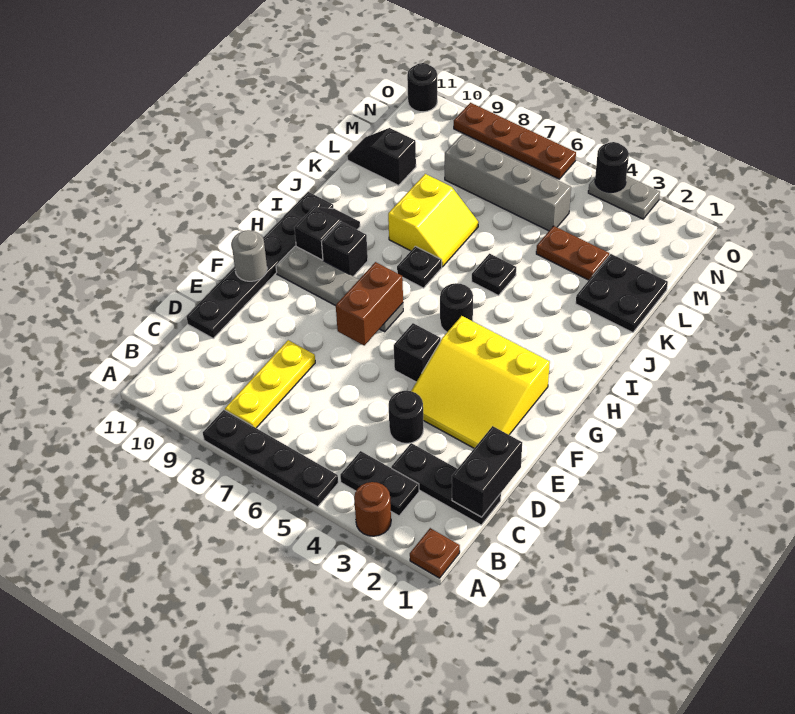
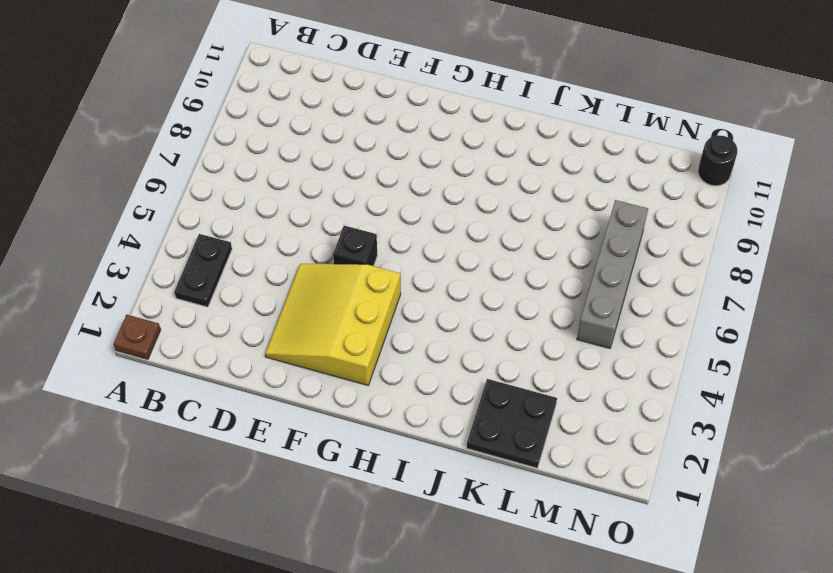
none -> brown 1x1 round brick [354,482,391,536]
none -> black 1x4 plate [203,410,338,507]
none -> yellow 1x3 plate [225,340,315,428]

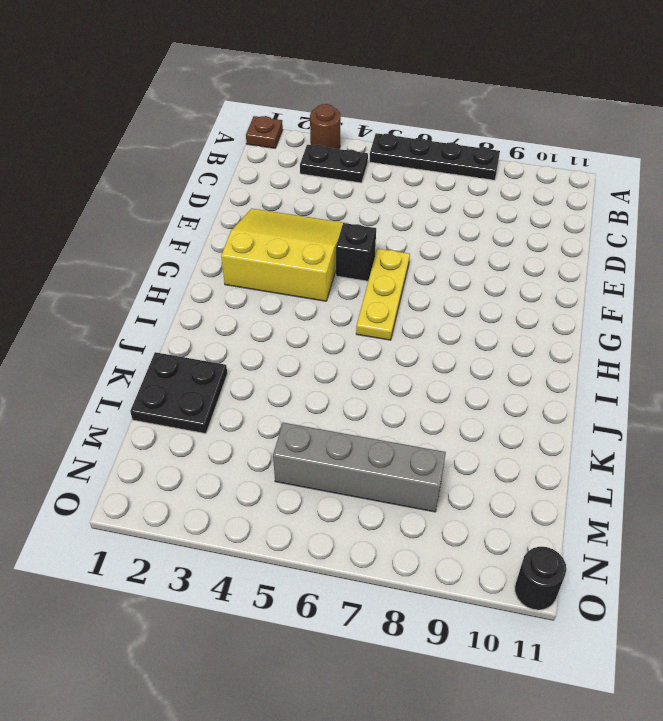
yellow 1x3 plate [356,249,410,340] -> yellow 1x3 plate moved to [225,340,315,428]
none -> black 1x3 plate [391,443,501,525]
none -> black 1x1 round brick [389,391,424,444]
none -> black 1x6 plate [187,192,333,338]

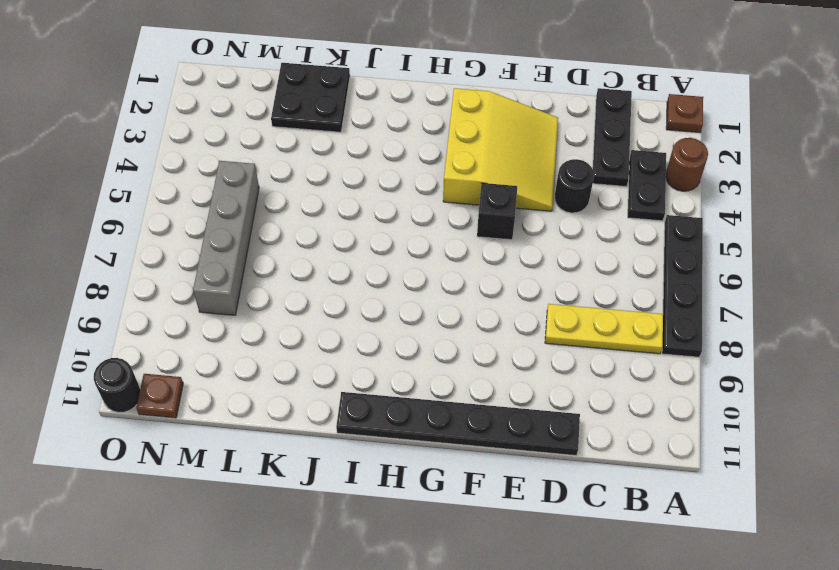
brown 1x1 plate [136,374,183,418] -> none
none -> grey 1x4 plate [276,246,403,332]
none -> black 1x1 round brick [440,283,473,332]
none -> black 1x1 brick [322,221,368,276]

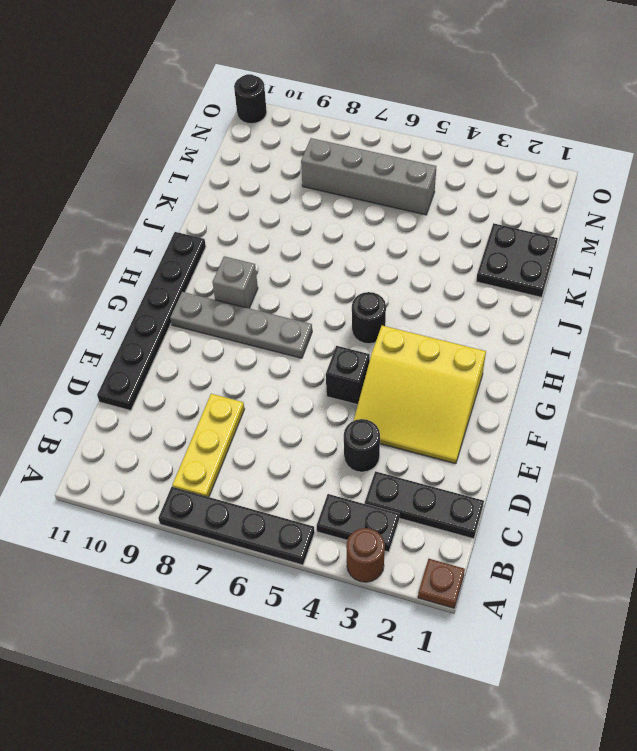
grey 1x1 brick [212,256,258,308] -> black 1x1 brick [322,221,368,276]
none -> black 1x2 slope [294,207,360,260]
none -> black 1x1 plate [397,246,442,288]
none -> black 1x1 plate [472,254,516,296]

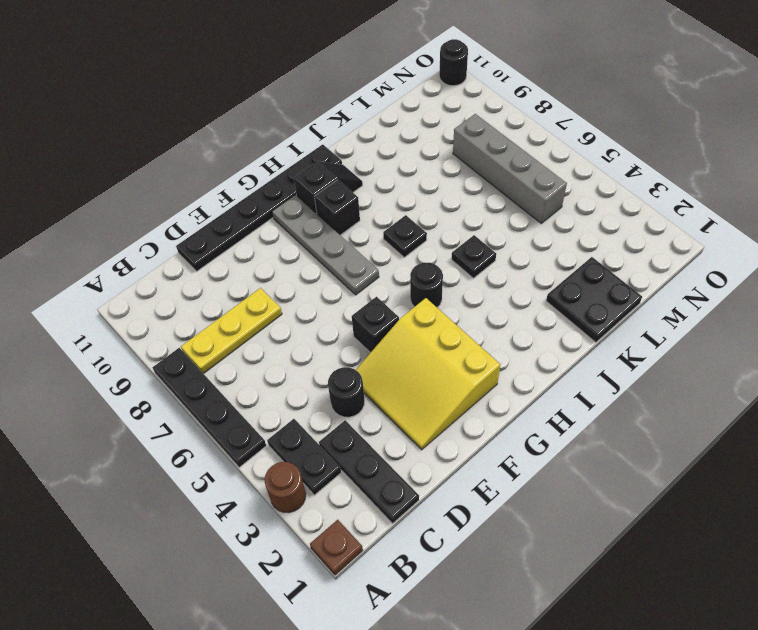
none -> yellow 2x2 slope [388,174,479,267]
none -> brown 1x2 plate [536,226,609,280]
none -> black 1x2 slope [347,128,416,185]

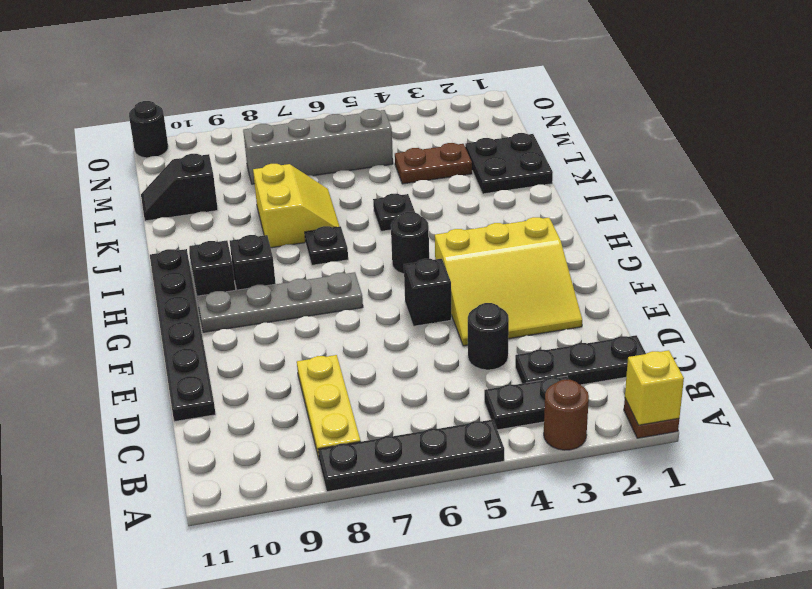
yellow 1x1 brick [625,350,684,425] -> none
none -> grey 1x2 plate [588,176,660,219]
none -> brown 1x4 plate [454,103,576,179]
none -> black 1x2 brick [452,426,522,517]

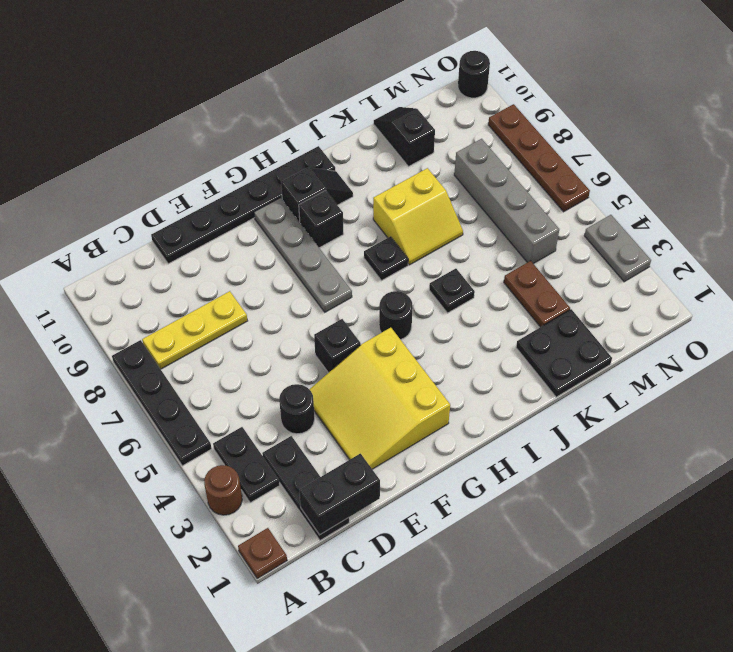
none -> brown 1x2 brick [336,262,403,345]
none -> grey 1x1 round brick [232,230,267,281]
none -> black 1x1 round brick [595,142,629,192]

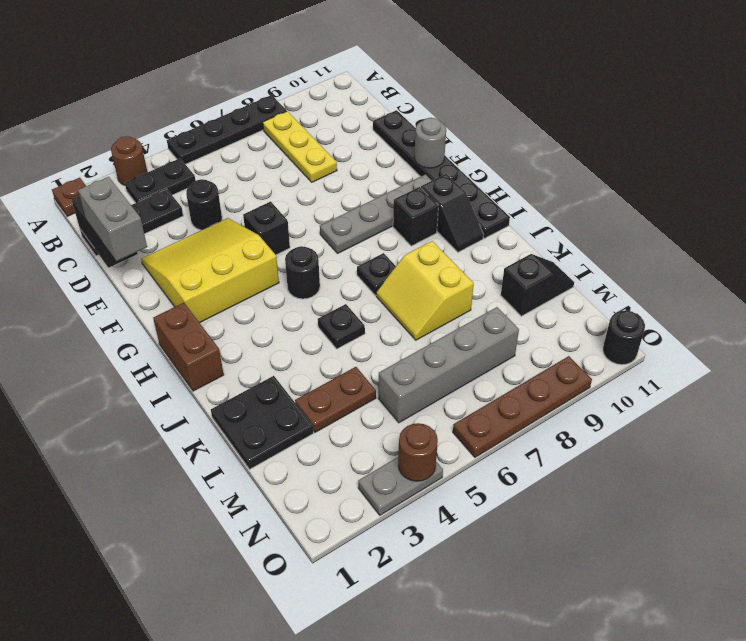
grey 1x2 brick [78,177,147,261] -> none
brown 1x2 brick [153,303,224,391] -> brown 1x2 brick moved to [336,262,403,345]
brown 1x1 round brick [398,423,438,481] -> black 1x1 round brick [595,142,629,192]

